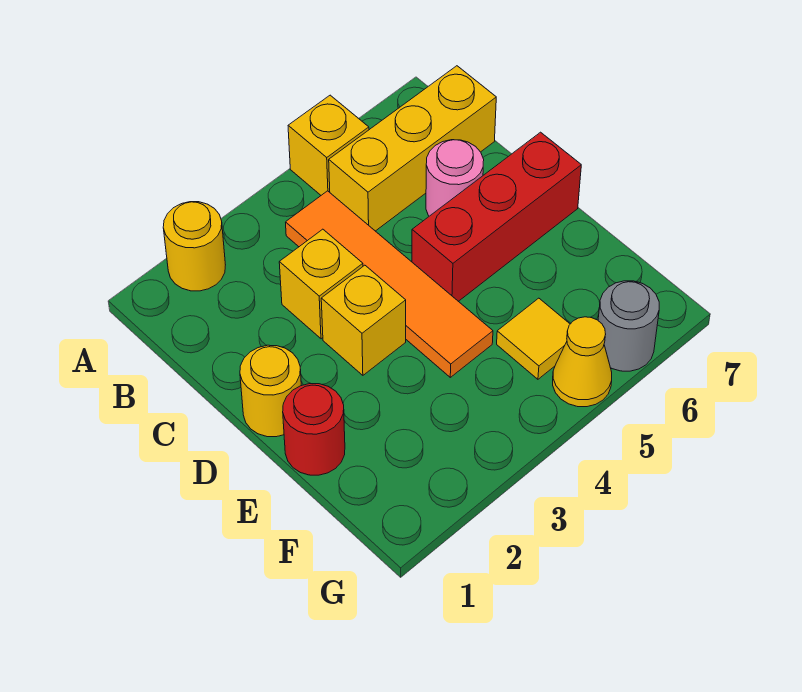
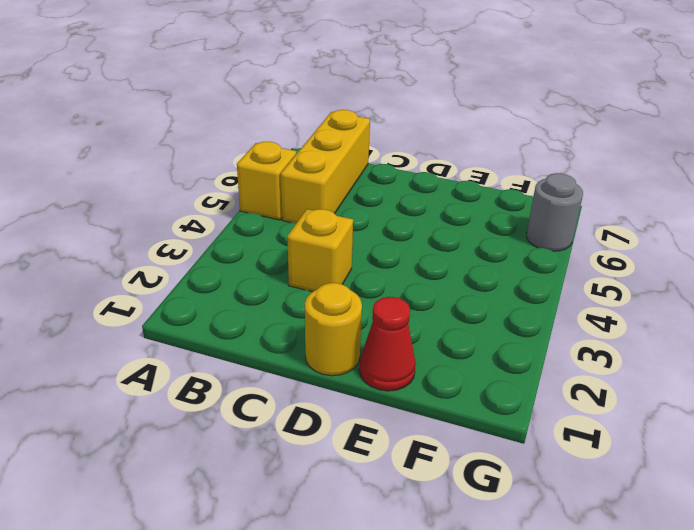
red 1x1 cone [359,297,416,391] -> red 1x1 round brick [283,384,345,475]
none -> yellow 1x1 round brick [163,202,225,291]
none -> orange 1x4 tile [286,191,493,377]
none -> pink 1x1 round brick [426,140,484,216]

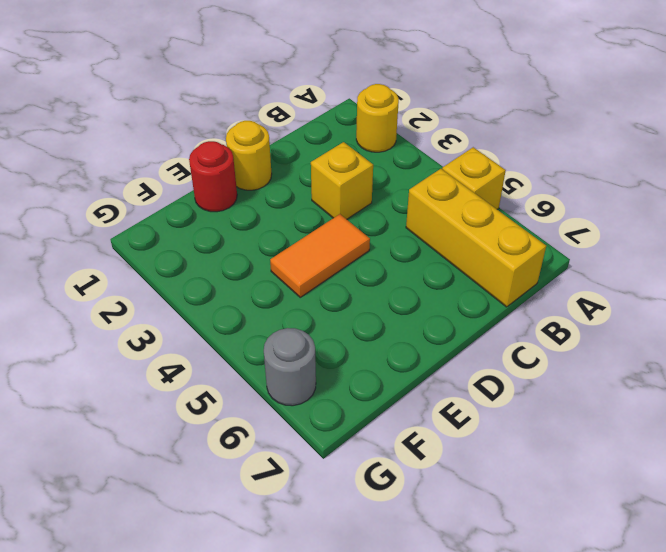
orange 1x2 tile [270,214,370,297] -> orange 1x4 tile [286,191,493,377]
none -> pink 1x1 round brick [426,140,484,216]
none -> yellow 1x1 brick [321,265,406,375]
none -> red 1x3 brick [412,132,581,301]

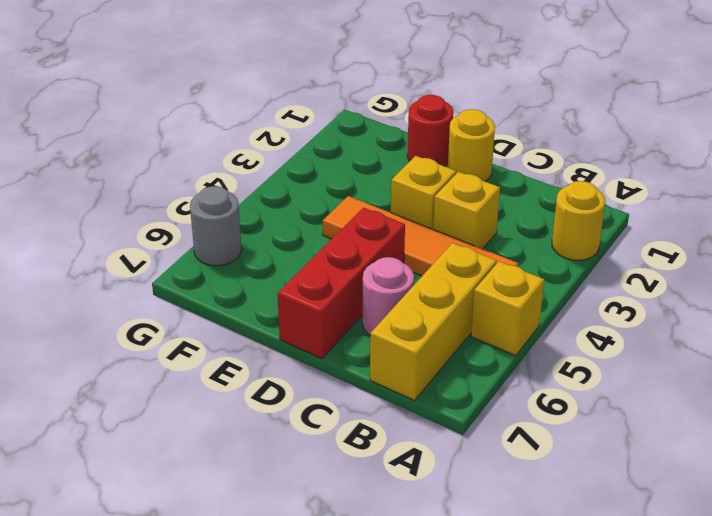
none -> yellow 1x1 tile [497,298,570,379]
none -> yellow 1x1 cone [553,317,612,407]

